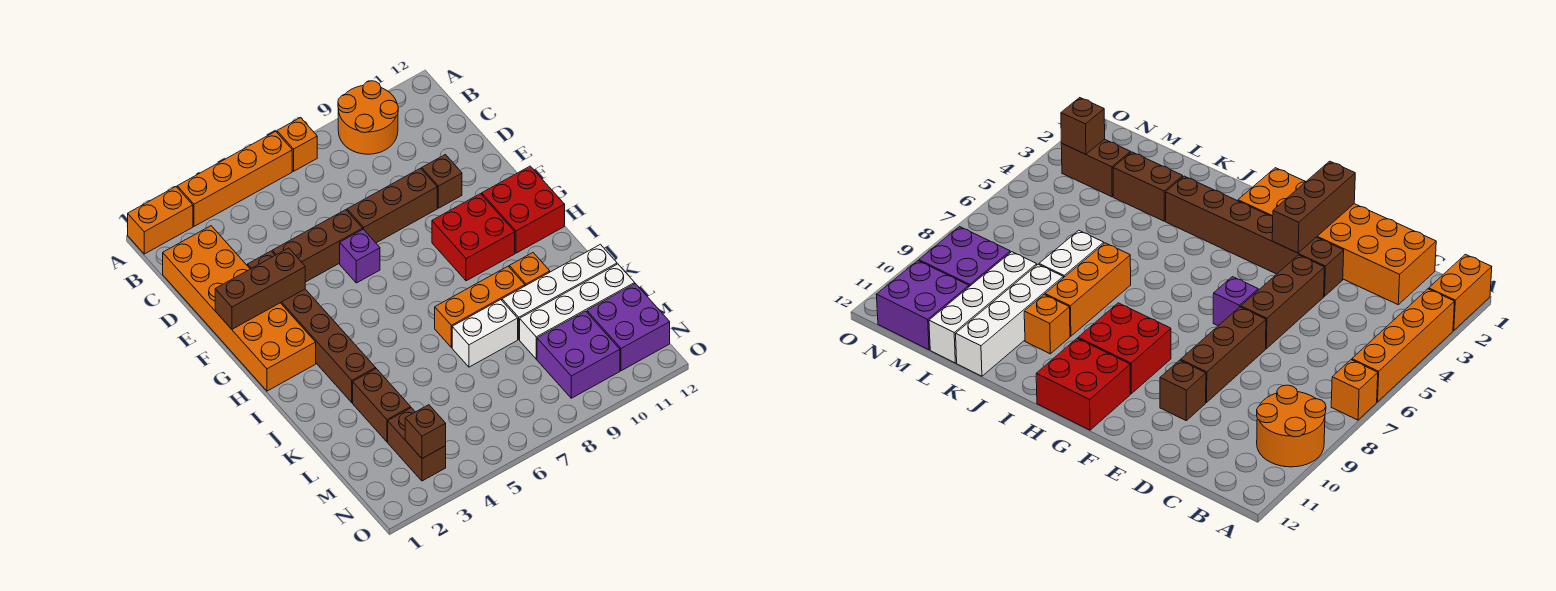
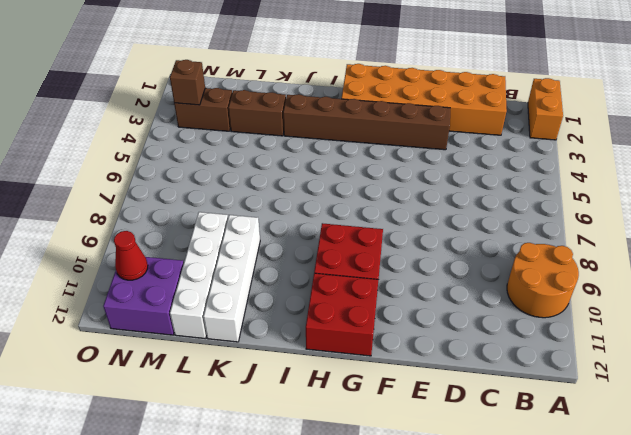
red 1x1 cone [114,231,148,280] -> none
none -> orange 1x4 brick [177,131,292,226]
none -> orange 1x1 brick [277,118,317,171]
none -> brown 1x3 brick [272,210,363,282]

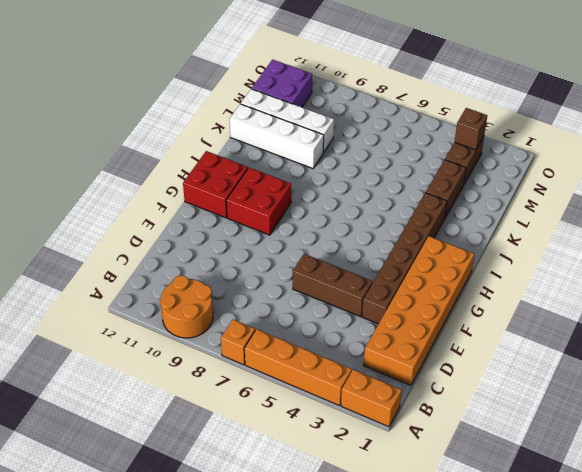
none -> brown 1x3 brick [347,168,437,243]
none -> brown 1x1 brick [422,155,462,208]
none -> purple 1x1 brick [340,229,380,283]

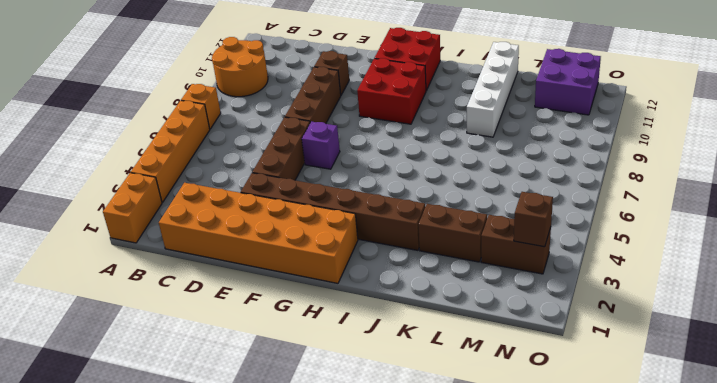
none -> orange 1x3 brick [435,266,525,348]
none -> orange 1x1 brick [509,253,550,286]
none -> white 1x2 brick [452,300,518,367]

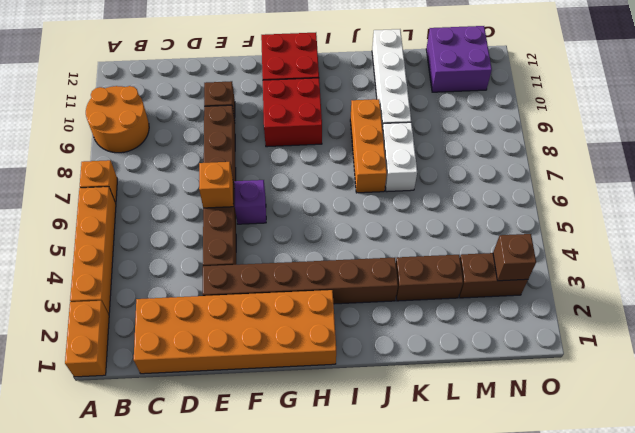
orange 1x1 brick [199,162,233,208] -> orange 1x1 brick moved to [509,253,550,286]
none -> white 1x4 brick [520,264,635,359]
none -> purple 2x2 brick [537,311,620,398]
none -> brown 1x3 brick [215,248,305,329]

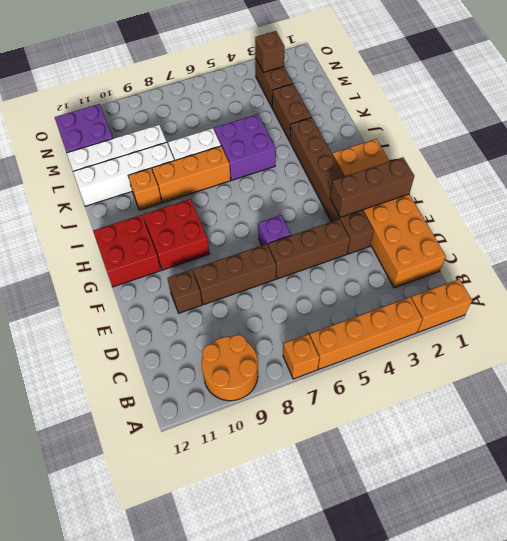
purple 2x2 brick [214,114,276,180] -> purple 2x2 brick moved to [537,311,620,398]

